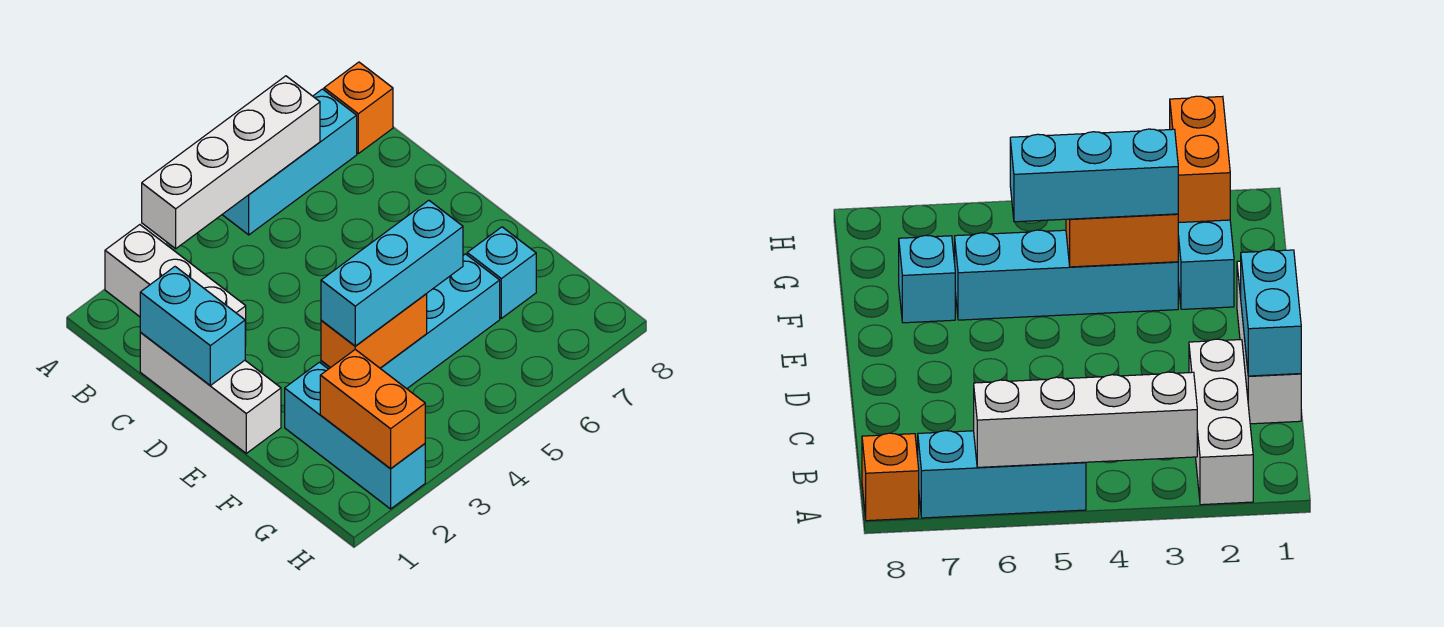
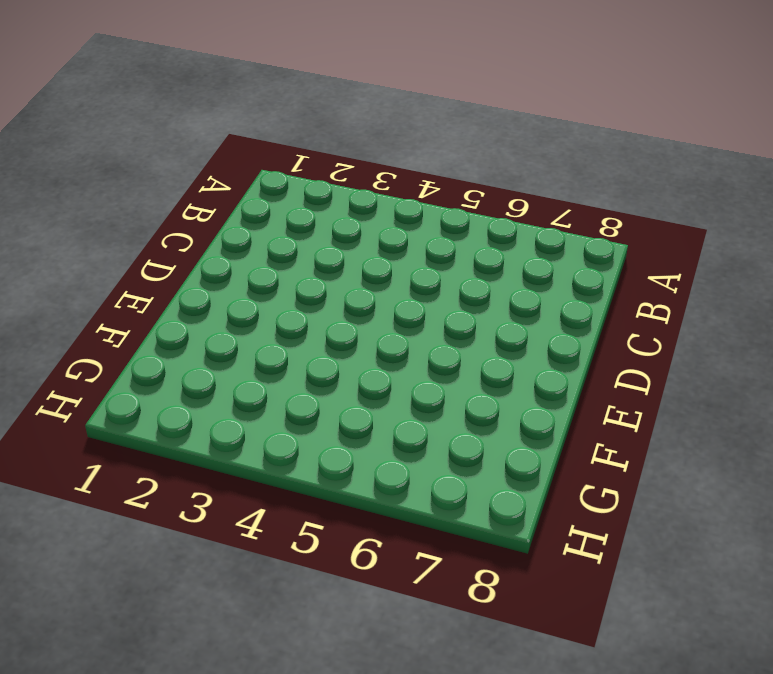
none -> white 1x3 brick [105,225,246,346]
none -> cyan 1x3 brick [222,89,357,235]
none -> orange 1x1 brick [324,62,393,154]

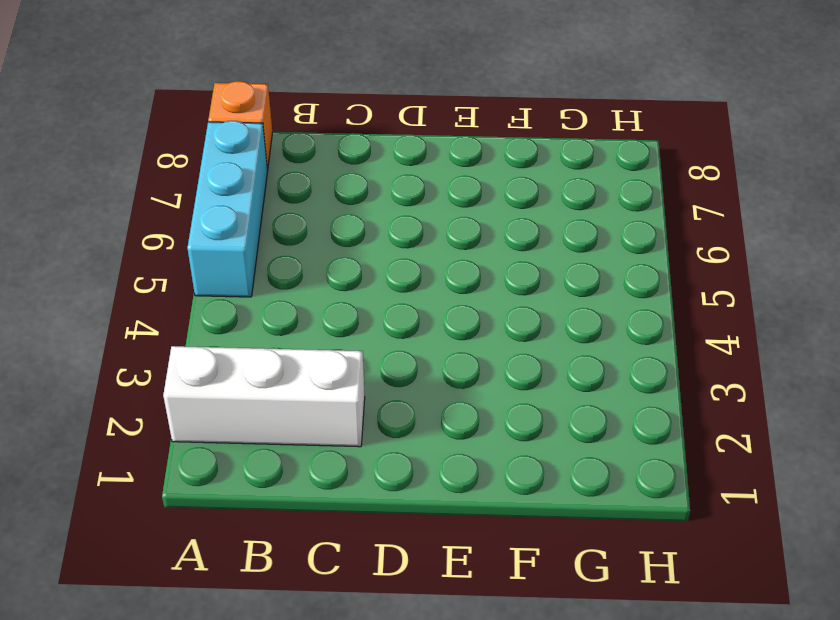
none -> white 1x3 brick [140,333,281,453]
none -> cyan 1x3 brick [285,362,425,509]
none -> cyan 1x4 brick [321,254,500,389]

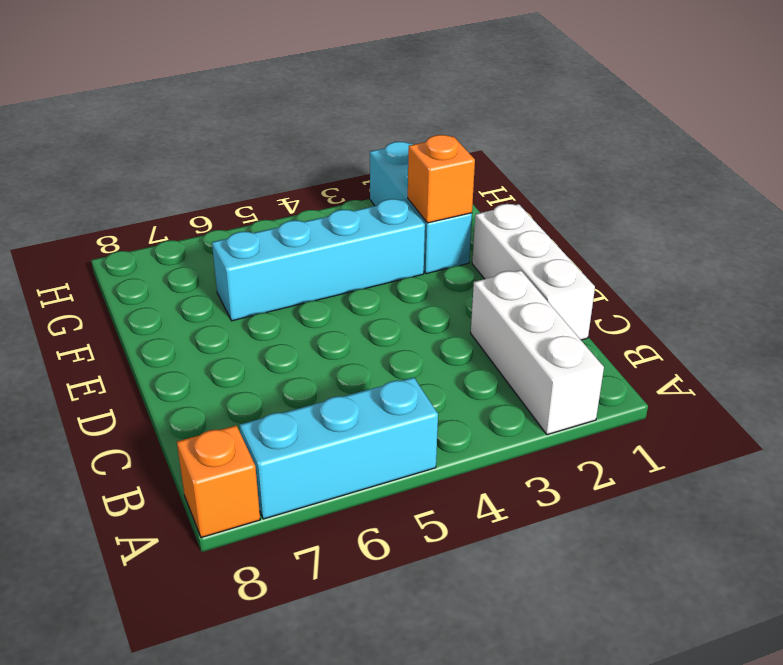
orange 1x1 brick [408,135,475,223] -> none
none -> cyan 1x1 brick [467,227,536,318]
none -> white 1x4 brick [142,76,320,249]
none -> cyan 1x2 brick [140,267,245,385]

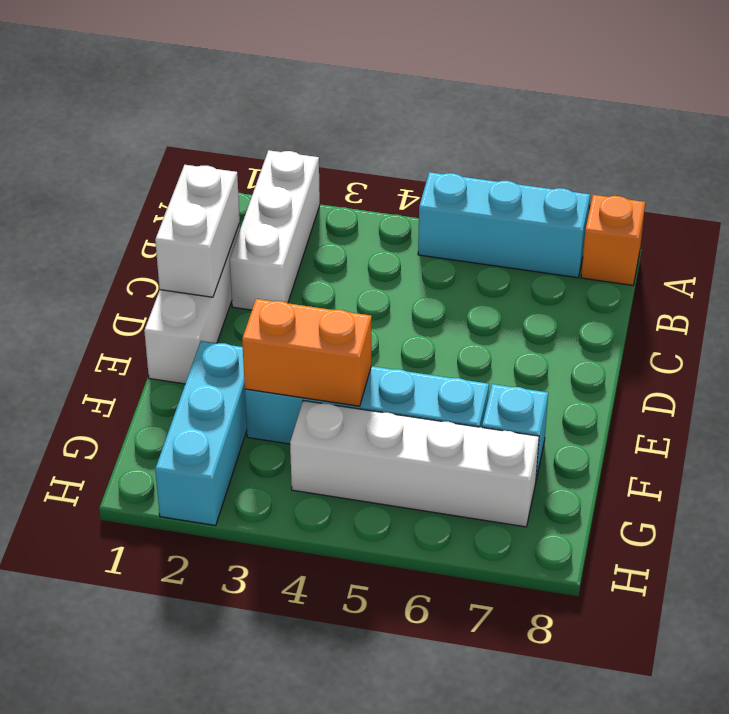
white 1x2 brick [155,165,240,297] -> cyan 1x2 brick [140,267,245,385]
white 1x4 brick [290,401,539,527] -> white 1x4 brick moved to [142,76,320,249]
none -> orange 1x2 brick [320,350,425,469]
none -> cyan 1x3 brick [321,200,463,346]

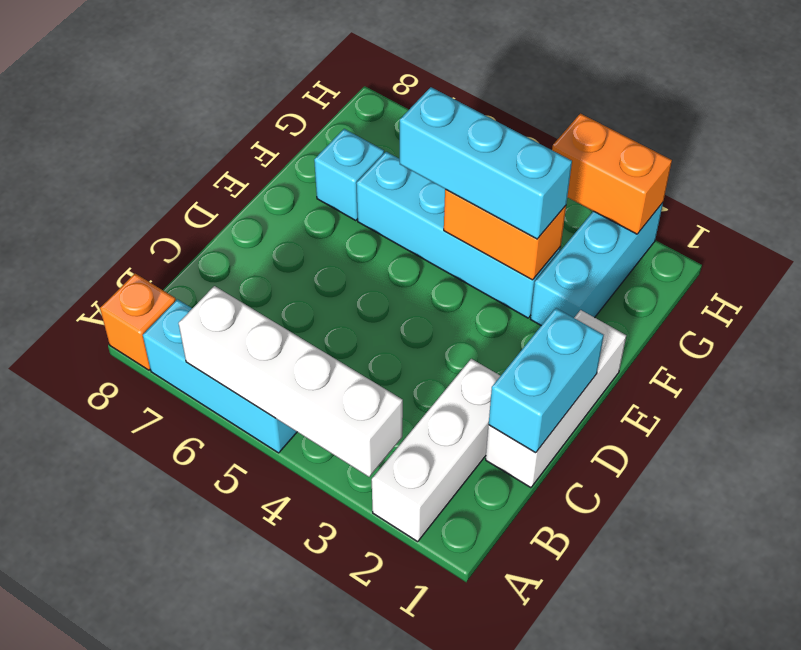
orange 1x2 brick [552,114,672,234] -> orange 1x2 brick turned to [320,350,425,469]

